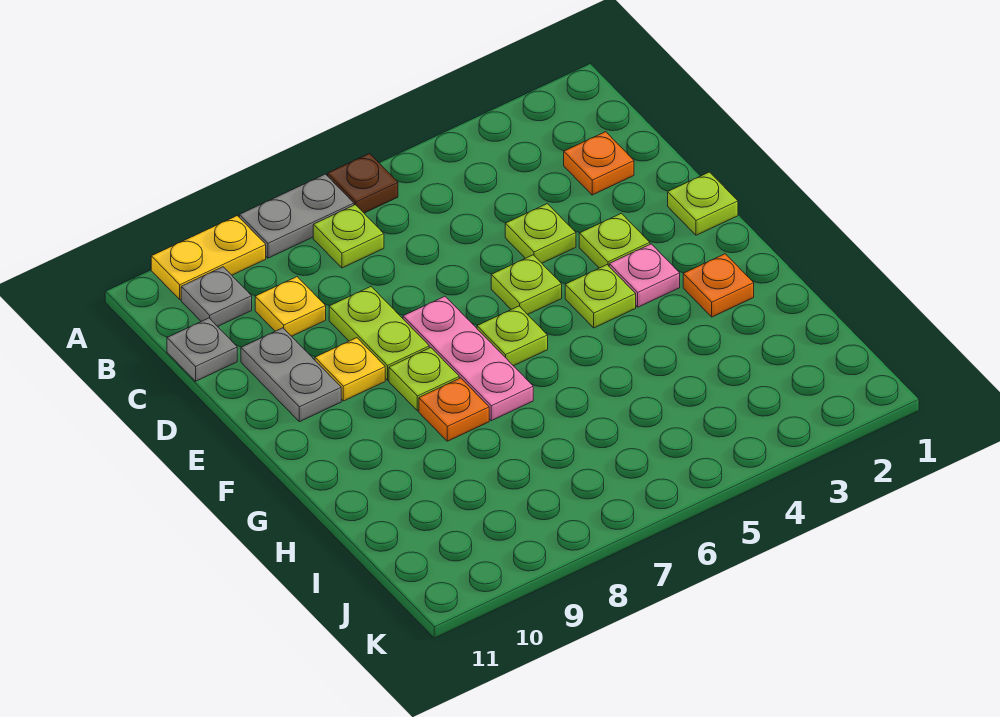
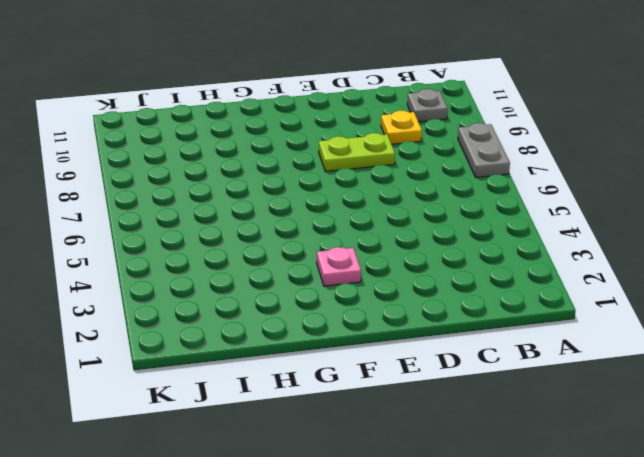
none -> brown 1x1 plate [328,154,398,213]
none -> yellow 1x2 plate [151,216,266,299]
none -> lime 1x1 plate [313,205,384,268]

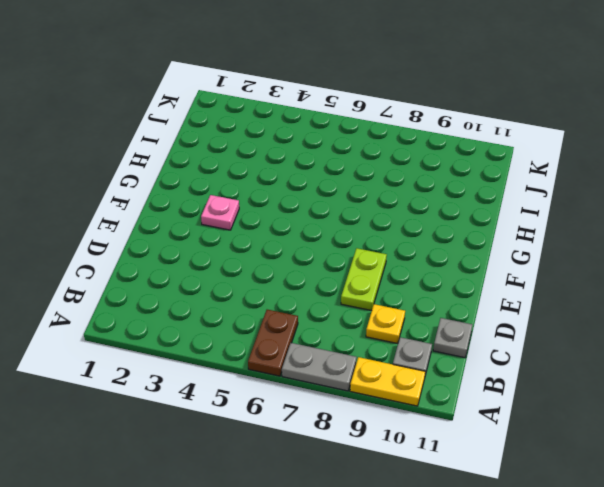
brown 1x2 plate [248,310,298,376] -> brown 1x1 plate [328,154,398,213]
none -> lime 1x1 plate [313,205,384,268]
none -> orange 1x1 plate [564,132,634,195]
none -> lime 1x1 plate [505,204,576,263]

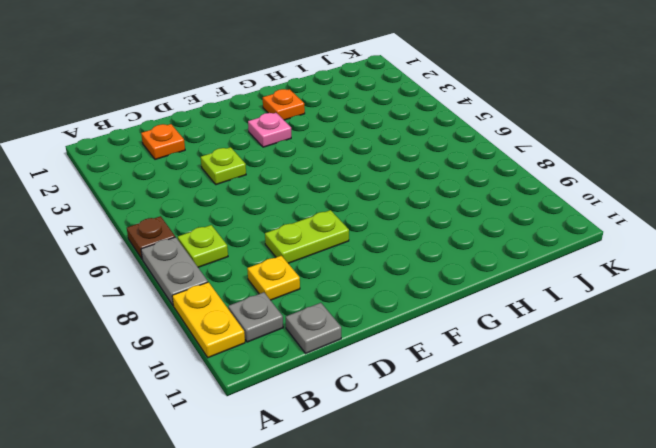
none -> grey 1x2 plate [241,328,341,422]
none -> lime 1x1 plate [668,172,738,235]
none -> lime 1x1 plate [579,213,650,268]

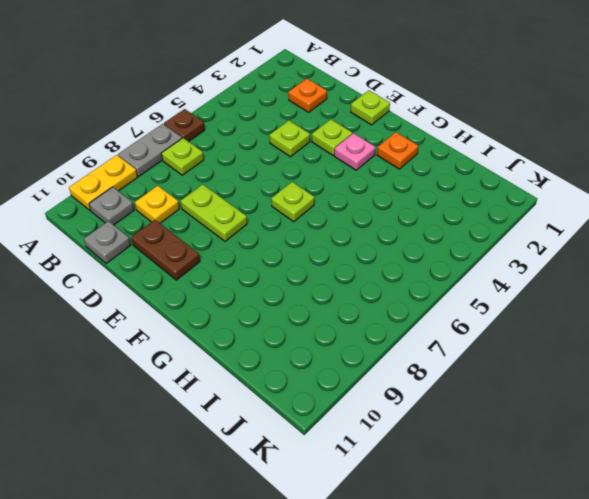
brown 1x2 plate [131,220,200,280] -> grey 1x2 plate [241,328,341,422]
none -> lime 1x1 plate [491,255,562,315]
none -> pink 1x3 plate [403,296,533,421]
none -> yellow 1x1 plate [315,338,385,401]

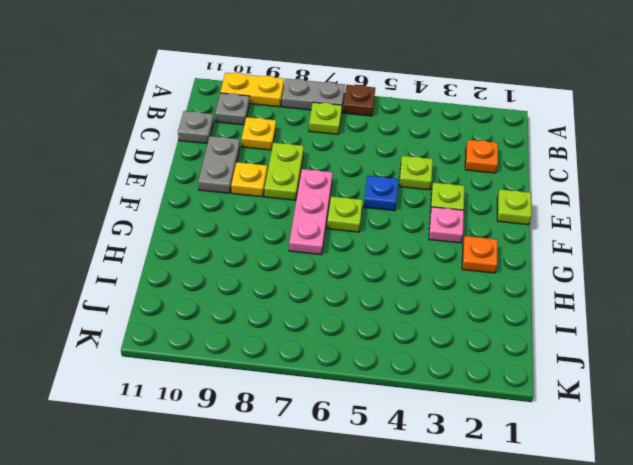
blue 1x1 plate [364,176,398,211] -> lime 1x1 plate [491,255,562,315]
none -> lime 1x1 plate [565,265,636,328]
none -> lime 1x1 plate [389,348,459,411]
none -> orange 1x1 plate [419,378,489,441]

